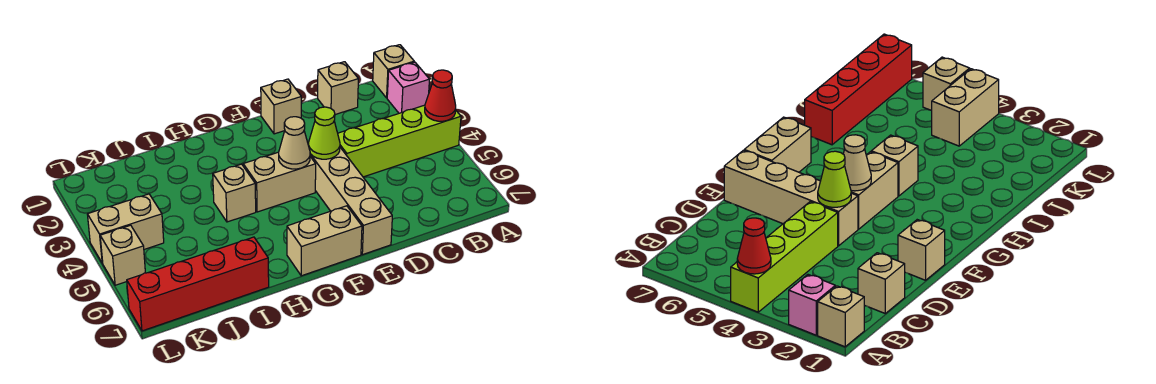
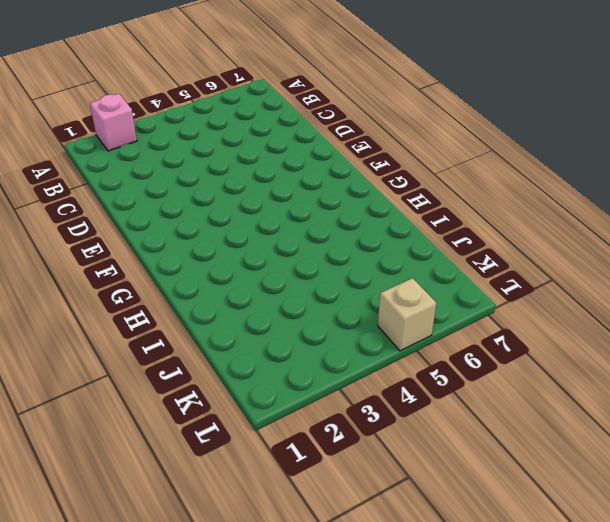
none -> tan 1x1 brick [373,45,414,98]
none -> lime 1x4 brick [338,105,461,177]
none -> tan 1x1 brick [318,62,358,114]

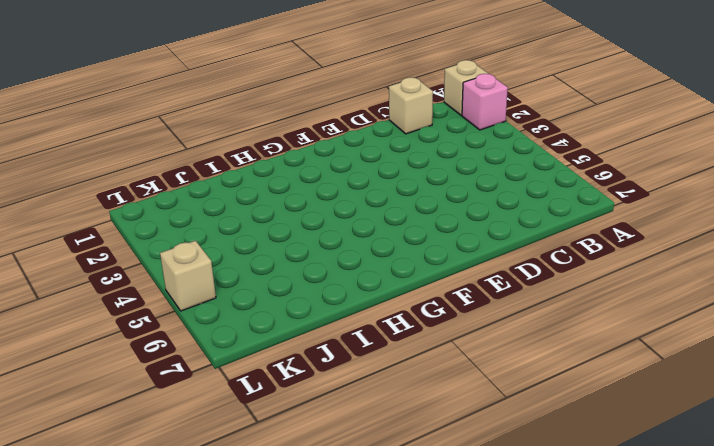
none -> lime 1x4 brick [338,105,461,177]
none -> tan 1x1 brick [261,79,301,134]
none -> tan 1x4 brick [308,143,392,255]

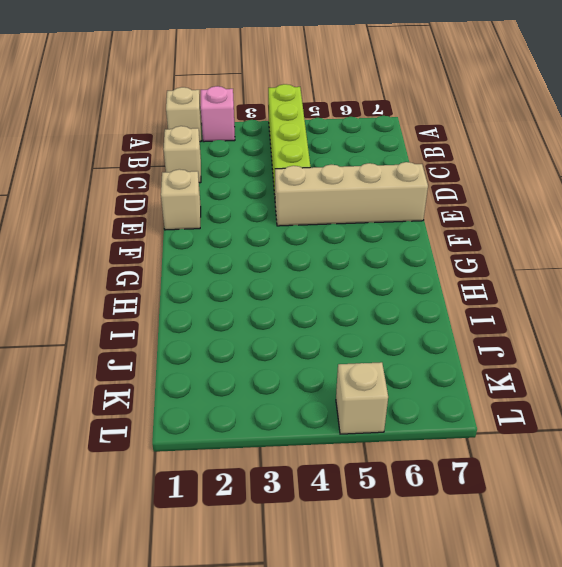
none -> tan 1x2 brick [243,152,316,212]
none -> tan 1x2 brick [287,206,362,276]
none -> tan 1x1 brick [213,164,256,222]

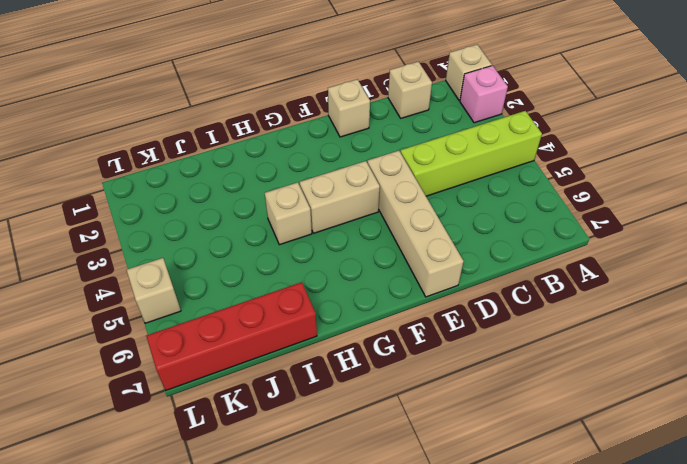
none -> tan 1x2 brick [287,206,362,276]
none -> tan 1x2 brick [87,194,164,263]
none -> red 1x1 cone [425,70,456,121]

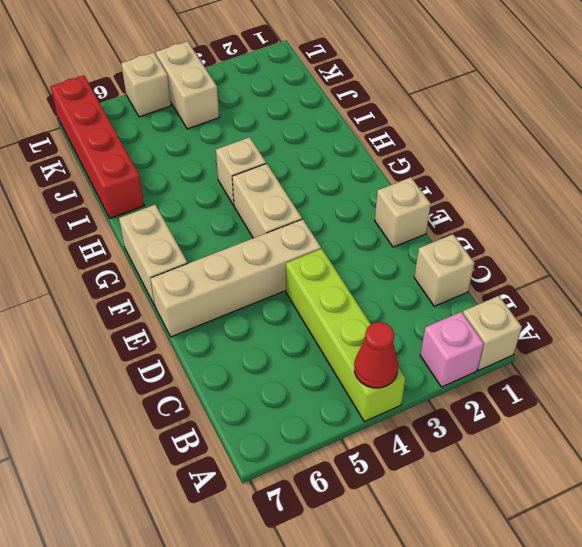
none -> lime 1x1 cone [309,107,340,159]
none -> tan 1x1 cone [279,117,310,169]

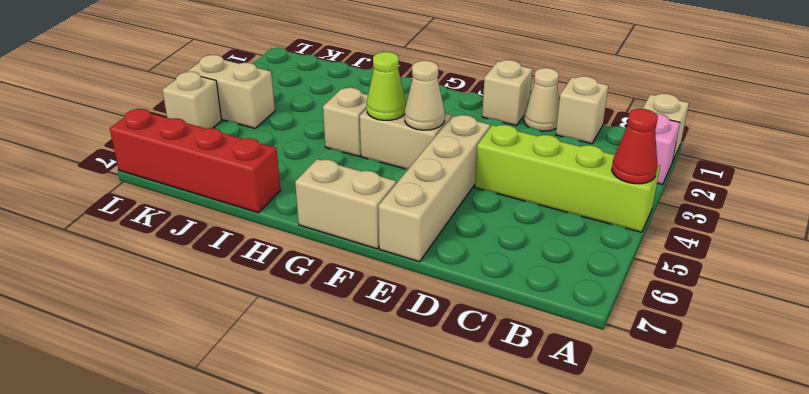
tan 1x1 cone [524,68,559,131] -> none
lime 1x1 cone [367,52,406,120] -> lime 1x1 cone moved to [309,107,340,159]

